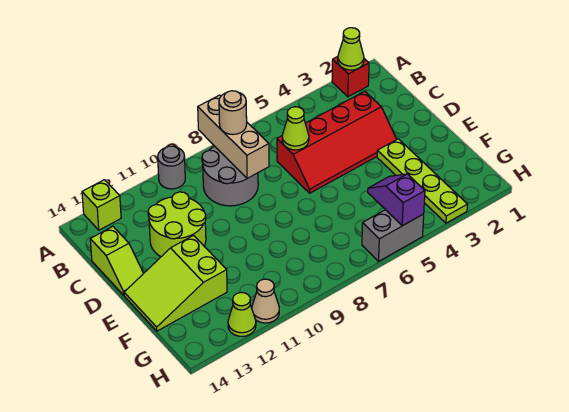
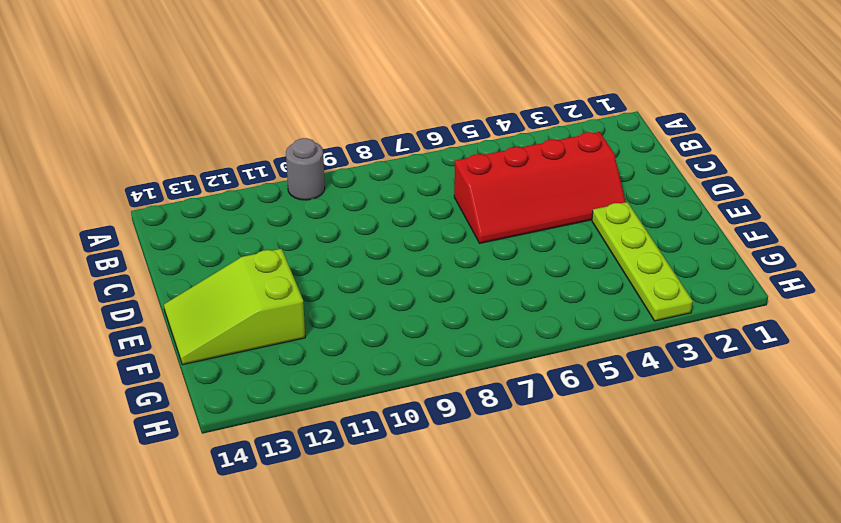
none -> red 1x1 brick [332,57,369,97]
none -> lime 1x1 brick [82,180,121,230]
none -> grey 2x2 round brick [202,147,258,206]

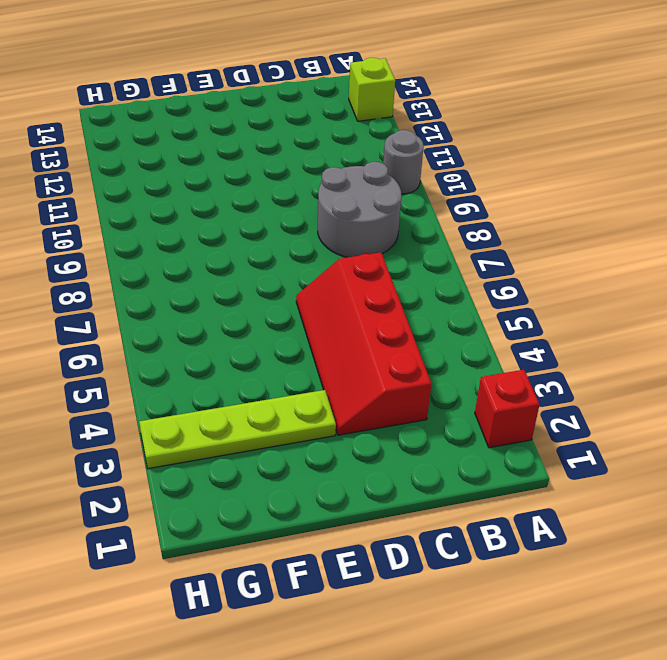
none -> lime 2x2 round brick [148,192,206,257]
none -> lime 1x2 slope [90,227,144,295]
none -> lime 2x3 slope [124,236,227,331]

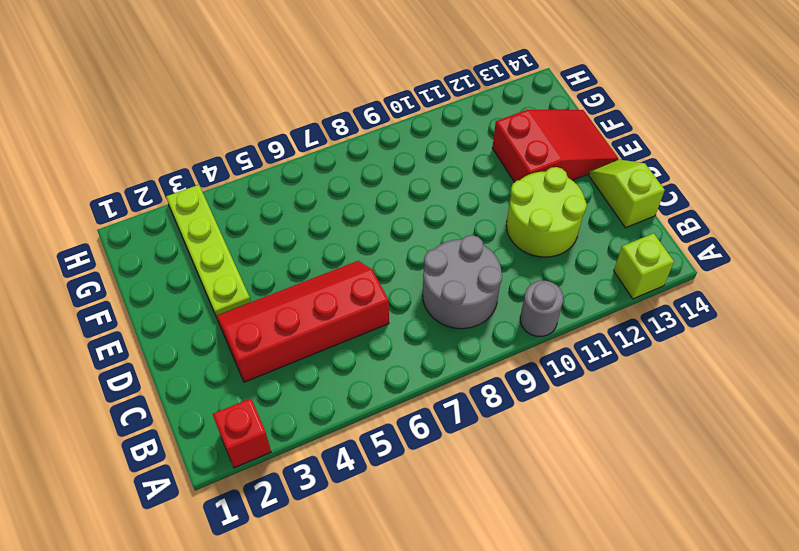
red 2x3 slope [492,110,618,182] -> lime 2x3 slope [124,236,227,331]
none -> grey 1x2 brick [362,210,424,261]
none -> tan 1x1 cone [252,279,279,323]
none -> lime 1x1 cone [228,292,256,336]

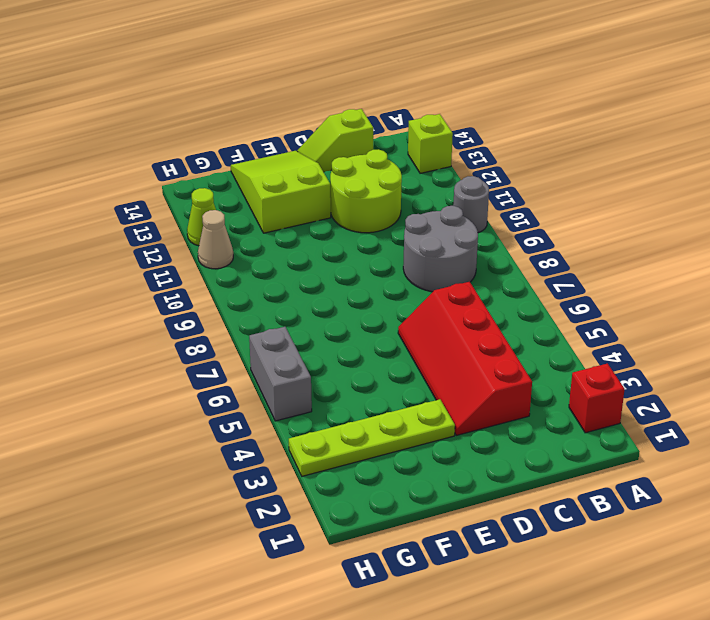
none -> lime 1x1 cone [338,28,364,70]
none -> tan 1x3 brick [198,95,269,178]
none -> lime 1x1 cone [282,107,309,150]

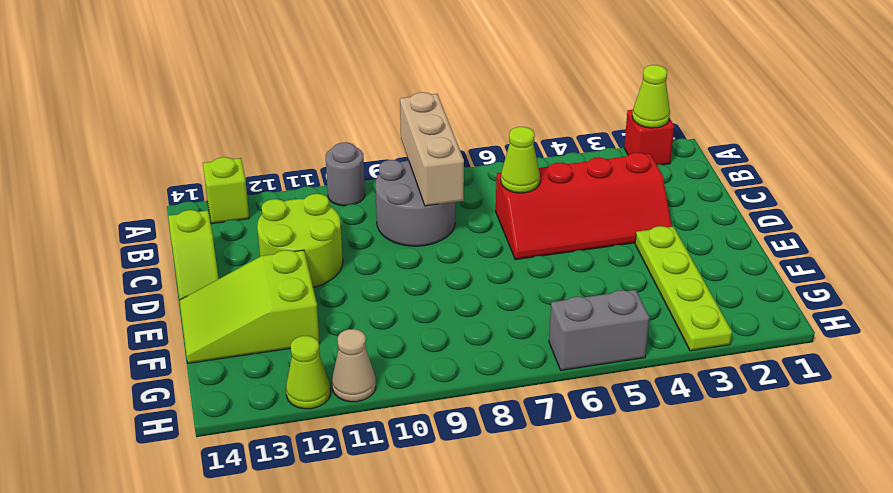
none -> purple 1x2 slope [368,174,425,226]
none -> tan 1x1 round brick [219,91,247,134]

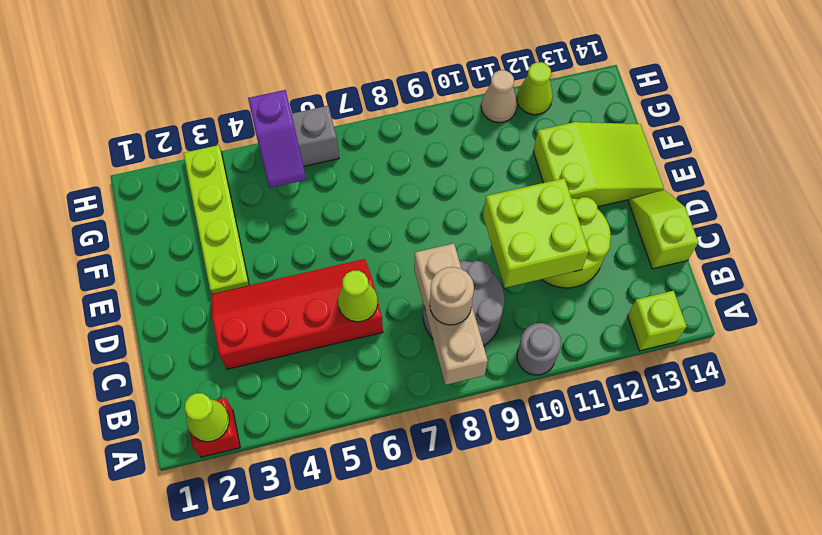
lime 2x2 brick [483,178,589,288] -> none

